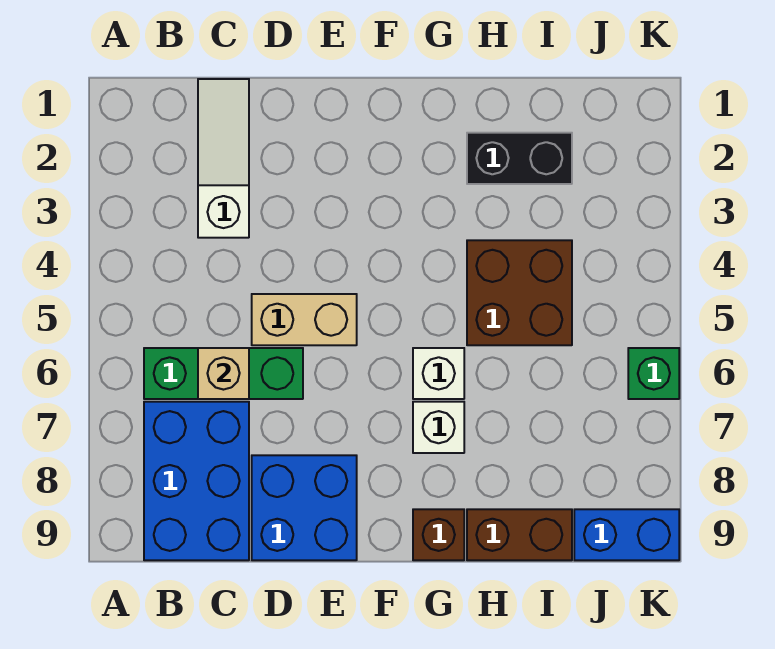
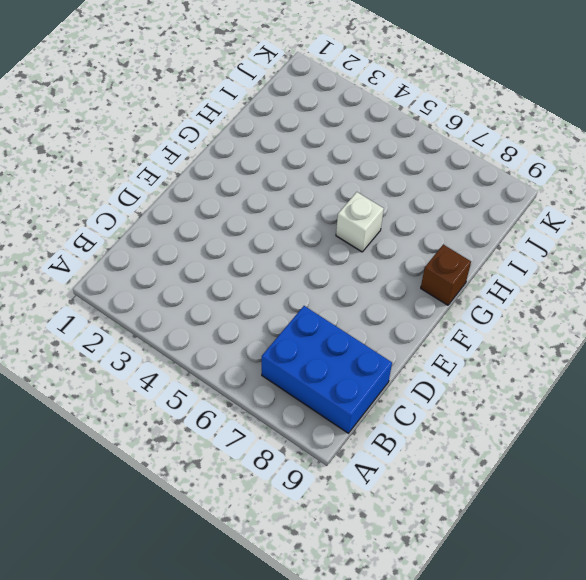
none -> green 1x3 brick [144,348,303,399]
none -> white 1x3 slope [198,79,249,238]
none -> tan 1x2 brick [252,294,357,345]

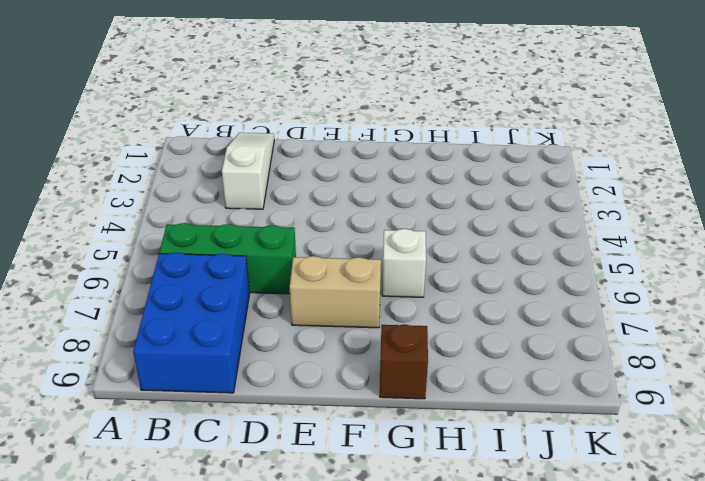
tan 1x2 brick [290,256,381,328] -> tan 1x2 brick moved to [252,294,357,345]
none -> blue 2x2 brick [252,455,357,560]
none -> white 1x1 brick [413,402,464,453]
none -> black 1x2 brick [467,133,572,184]

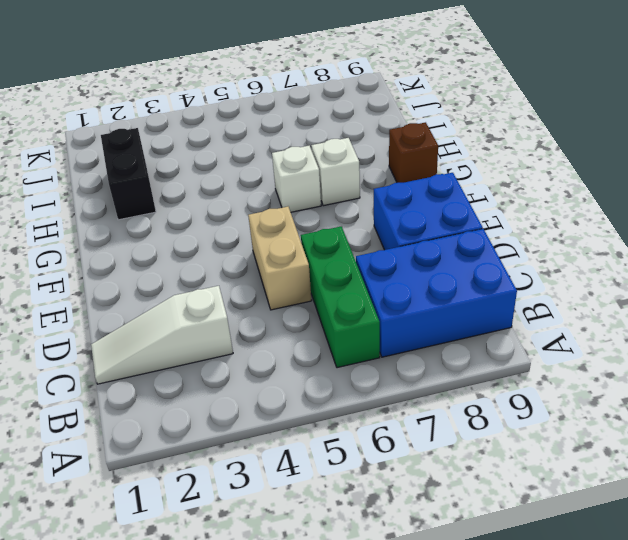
none -> brown 2x2 brick [467,240,572,345]
none -> brown 1x2 brick [467,509,572,560]
none -> blue 1x2 brick [574,509,679,560]

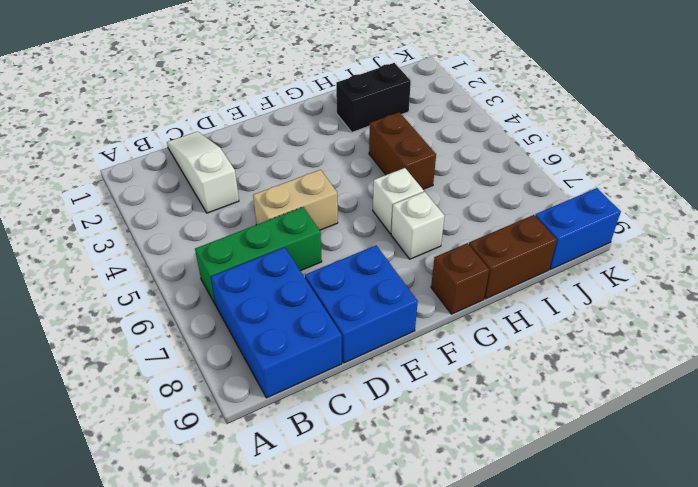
brown 1x2 brick [369,112,436,189] -> brown 2x2 brick [467,240,572,345]
none -> green 1x1 brick [628,348,679,399]
none -> tan 1x1 brick [198,348,249,399]

